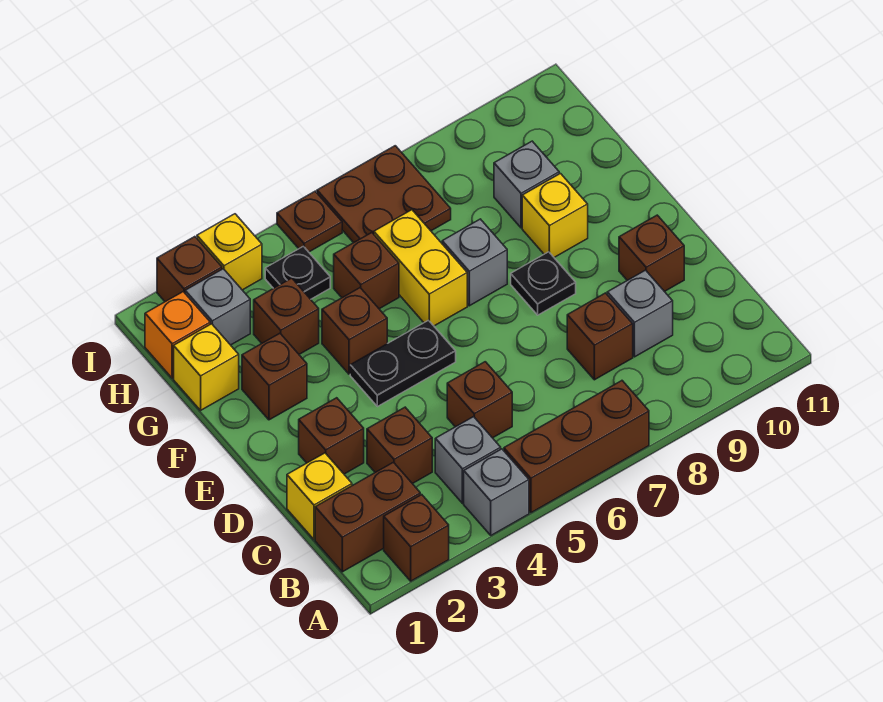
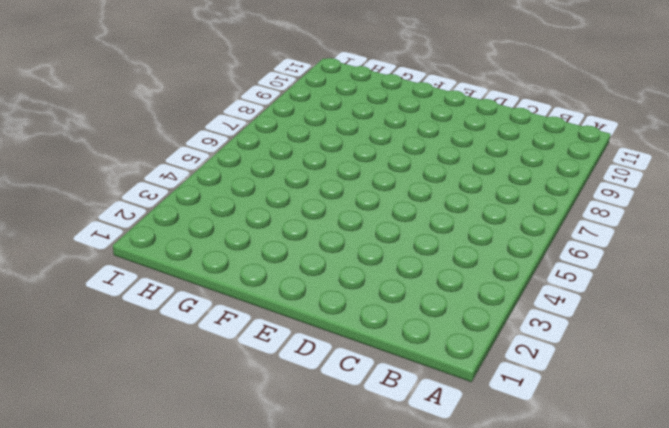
none -> brown 1x1 brick [384,495,449,581]
none -> grey 1x1 brick [464,449,529,535]
none -> brown 1x3 brick [504,381,649,513]
none -> brown 1x2 brick [315,462,420,572]

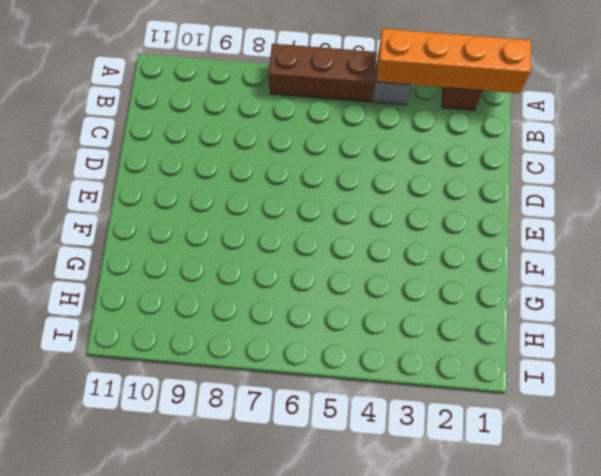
orange 1x4 brick [376,29,531,93] -> none
none -> brown 1x2 brick [315,462,420,572]
none -> grey 1x1 brick [435,417,501,503]
none -> yellow 1x1 brick [287,453,352,539]
none -> brown 1x1 brick [367,407,432,484]

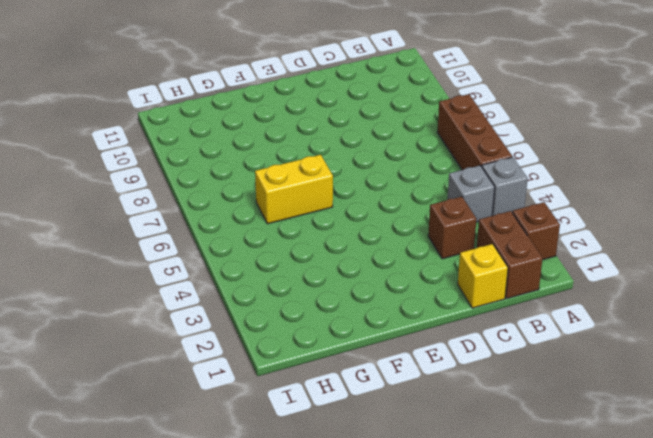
none -> brown 1x1 brick [447,362,512,438]
none -> brown 1x1 brick [567,293,633,380]
none -> grey 1x1 brick [607,270,673,357]
none -> brown 1x1 brick [299,398,364,474]

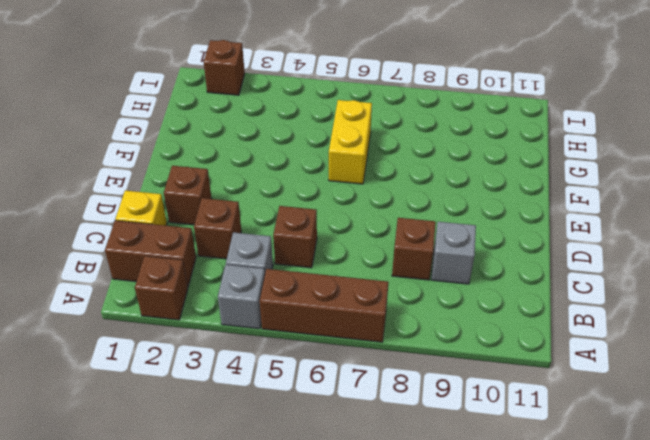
none -> brown 1x1 brick [619,215,684,292]
none -> black 1x2 plate [350,320,456,407]
none -> black 1x1 plate [511,252,576,315]
none -> brown 1x1 brick [242,333,307,420]

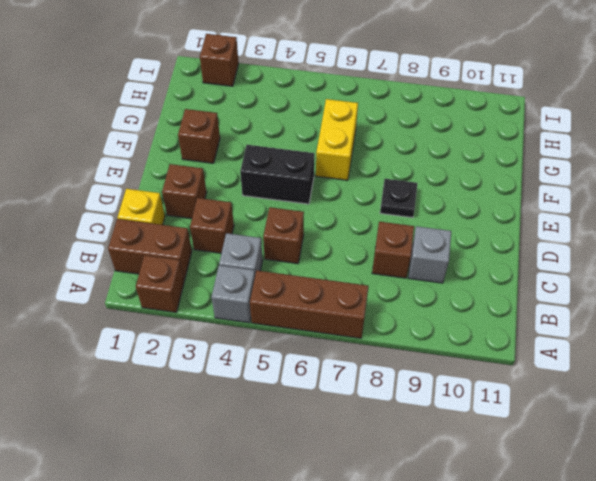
black 1x2 brick [240,145,314,204] -> black 1x2 plate [350,320,456,407]
none -> brown 1x1 brick [619,215,684,292]
none -> brown 1x1 brick [322,288,387,374]
none -> grey 1x1 brick [442,219,507,306]
none -> yellow 1x1 brick [522,174,588,257]

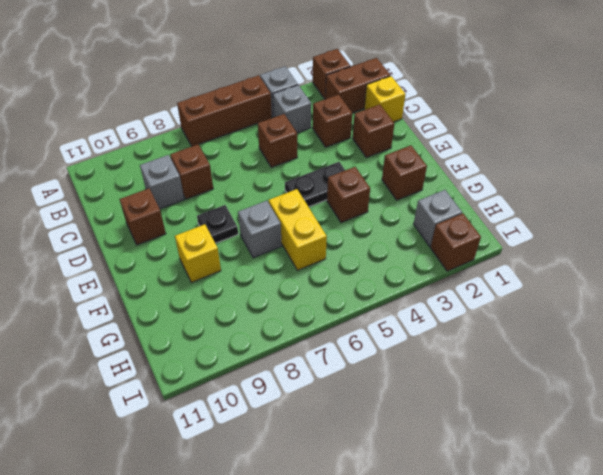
none -> yellow 1x1 brick [174,324,239,410]
none -> brown 1x1 brick [254,278,319,354]
none -> brown 1x1 brick [334,233,399,309]
none -> grey 1x1 brick [494,141,559,228]

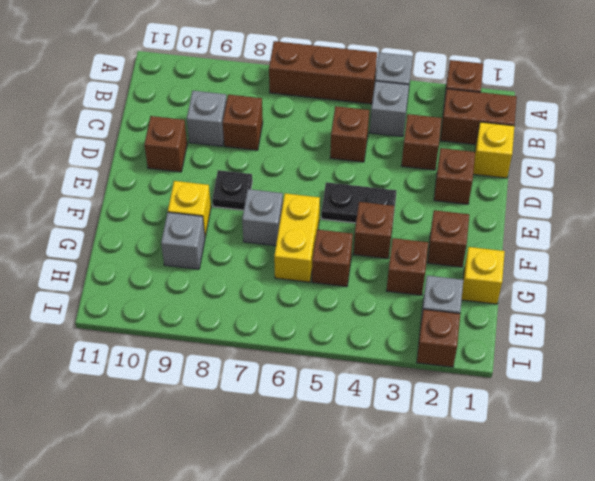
none -> orange 1x1 brick [145,292,210,378]
none -> black 1x1 plate [265,246,330,299]
none -> brown 2x2 plate [317,146,451,243]
none -> yellow 1x1 brick [197,214,262,290]

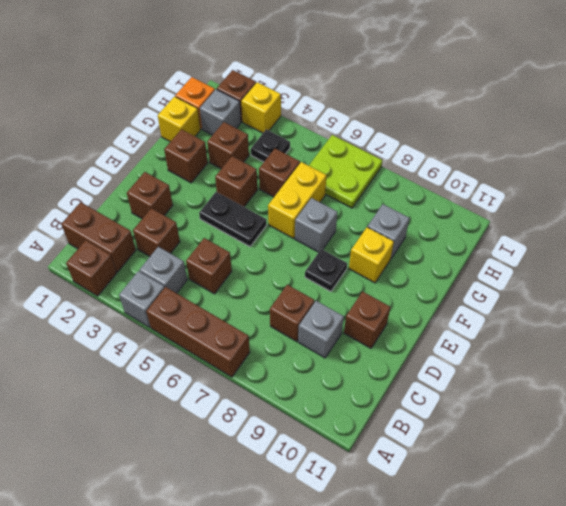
lime 2x2 plate [309,135,383,208] -> brown 2x2 plate [317,146,451,243]
none -> yellow 1x1 brick [287,453,352,539]
none -> brown 1x1 plate [277,191,342,252]

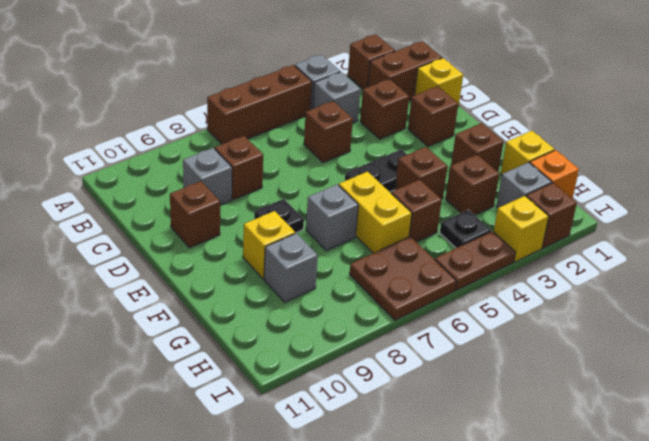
brown 1x2 plate [435,231,516,290] -> brown 1x1 plate [277,191,342,252]

